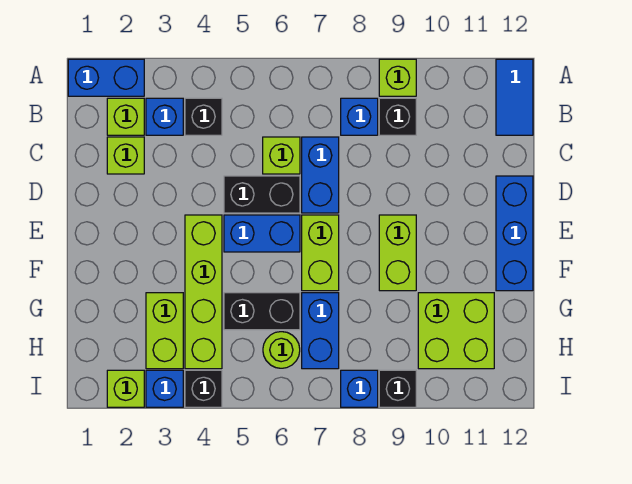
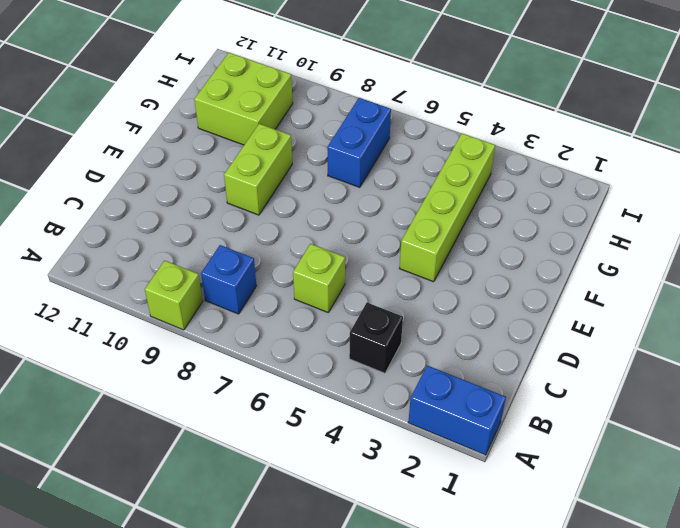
none -> blue 1x2 tile [496,59,533,135]
none -> lime 1x1 brick [107,98,144,135]
none -> blue 1x1 brick [146,98,183,135]

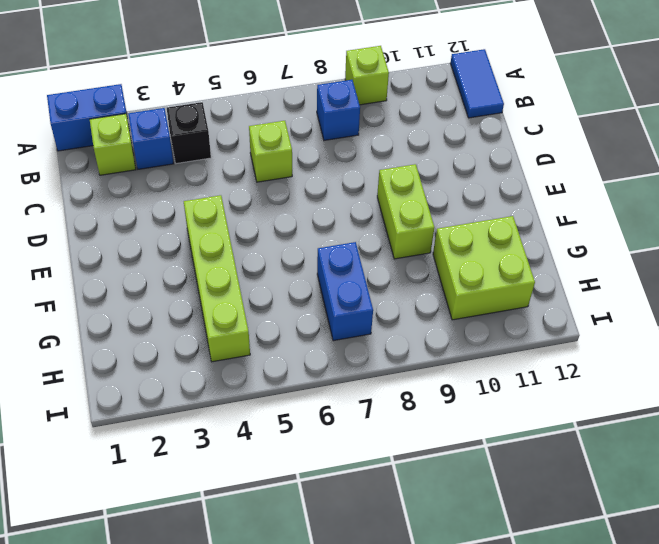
none -> black 1x1 brick [379,98,416,135]
none -> lime 1x1 brick [107,137,144,174]
none -> blue 1x2 brick [302,137,339,213]

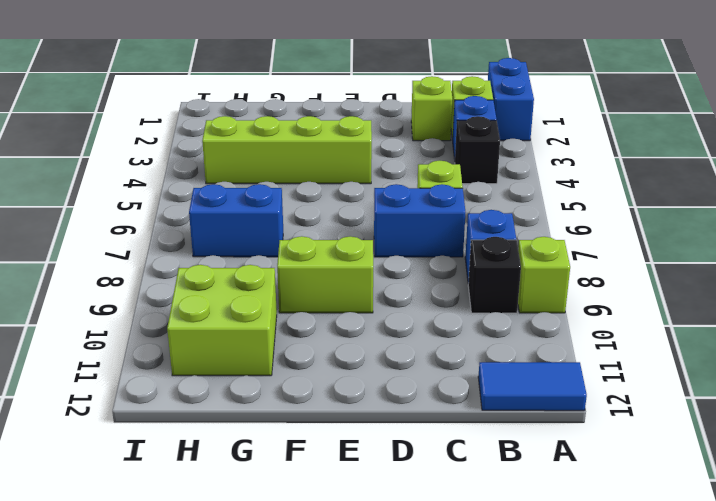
none -> black 1x2 brick [224,176,300,213]
none -> blue 1x3 brick [496,176,533,291]
none -> blue 1x2 brick [224,215,300,252]

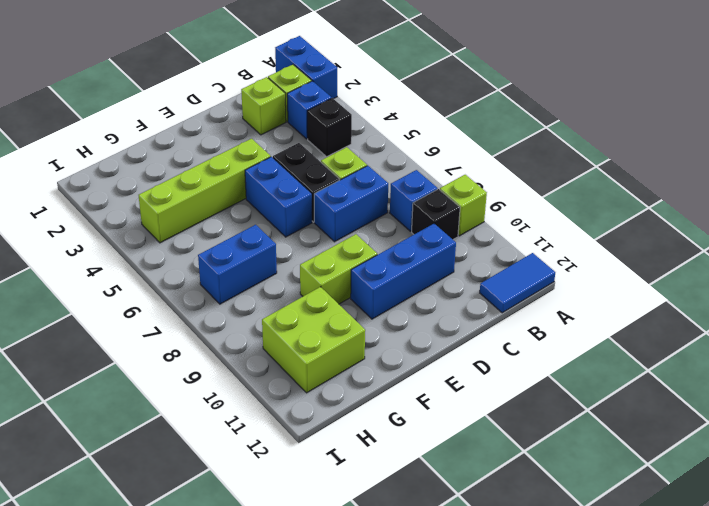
blue 1x3 brick [351,224,456,319] -> blue 1x3 brick moved to [496,176,533,291]
none -> lime 1x2 brick [302,215,339,291]
none -> lime 1x2 brick [146,293,183,369]
none -> black 1x2 brick [224,293,300,330]

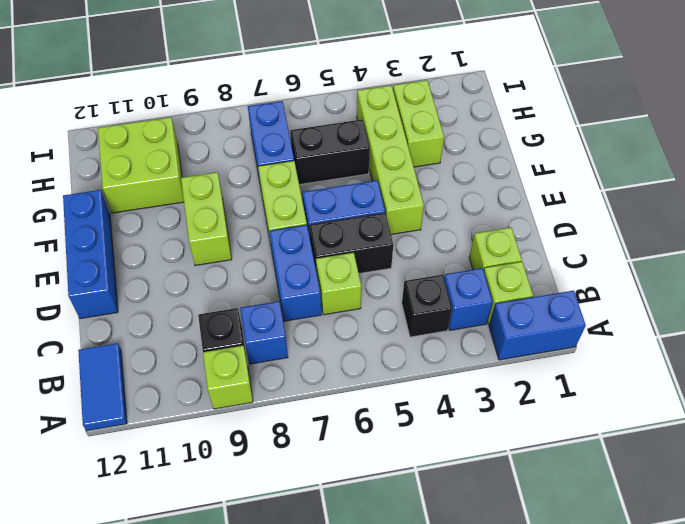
none -> lime 1x1 round brick [263,332,300,368]
none -> lime 1x1 brick [107,370,144,407]
none -> blue 1x1 brick [146,370,183,407]

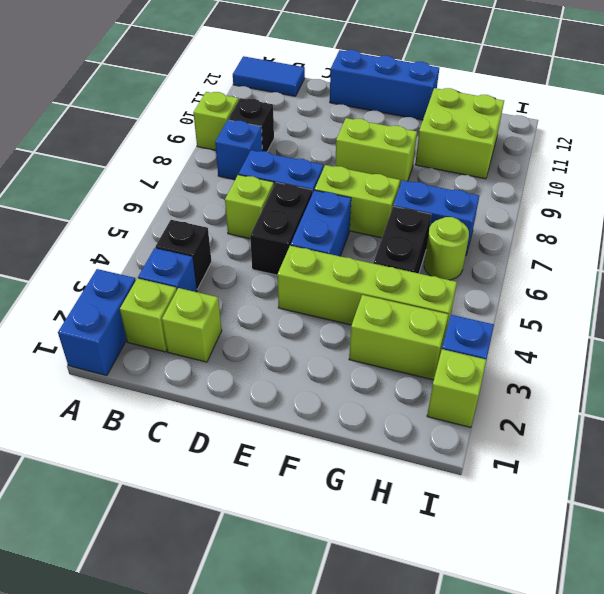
none -> black 1x1 brick [185,370,222,407]
none -> blue 1x1 brick [341,370,378,407]
none -> black 1x1 brick [379,370,416,407]

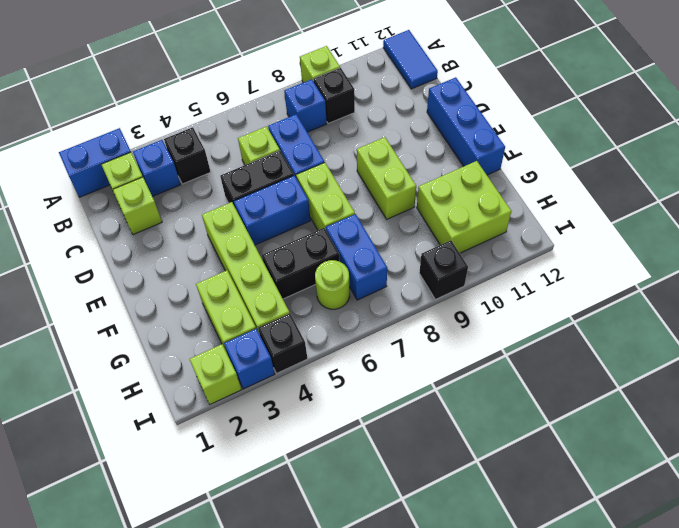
none -> blue 1x1 brick [341,370,378,407]

